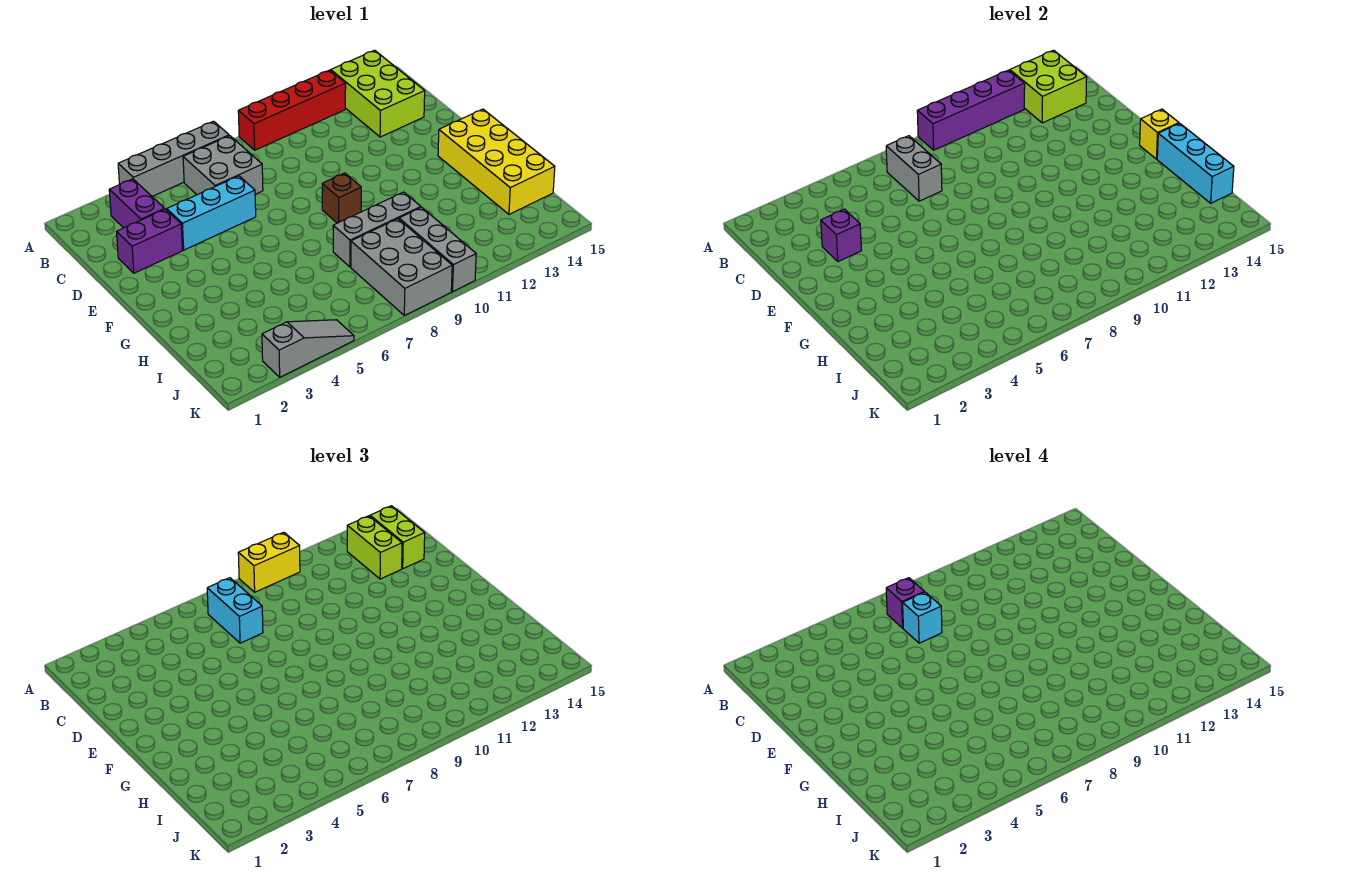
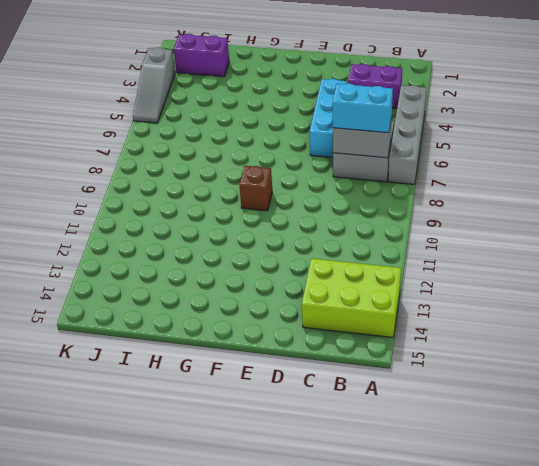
purple 1x2 brick [174,34,229,77] -> purple 1x2 brick turned to [117,209,183,273]
none -> red 1x4 brick [238,70,346,150]
none -> yellow 2x4 brick [438,109,555,214]
none -> grey 1x3 brick [333,192,421,267]

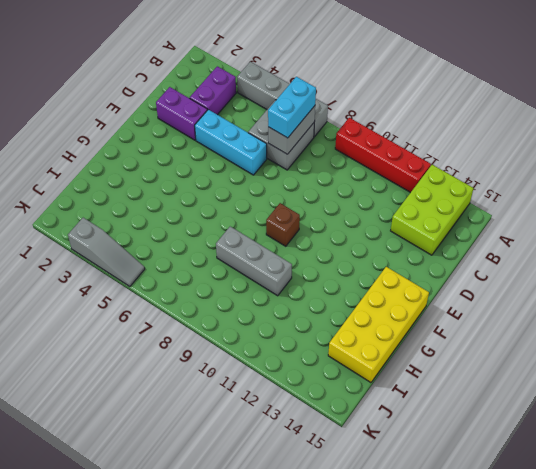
none -> grey 2x3 brick [351,219,452,315]
none -> grey 1x3 brick [399,207,476,292]
none -> purple 1x4 brick [917,70,1025,150]

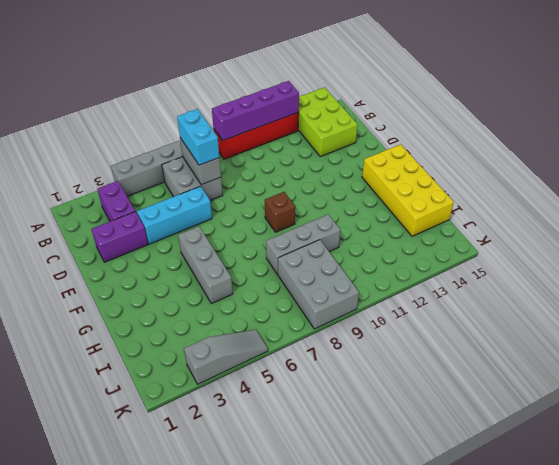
grey 1x3 brick [178,226,233,304] -> grey 1x3 brick moved to [399,207,476,292]
none -> lime 2x2 brick [1010,50,1087,123]
none -> purple 1x1 brick [821,209,862,262]
none -> yellow 1x1 brick [1140,109,1179,159]

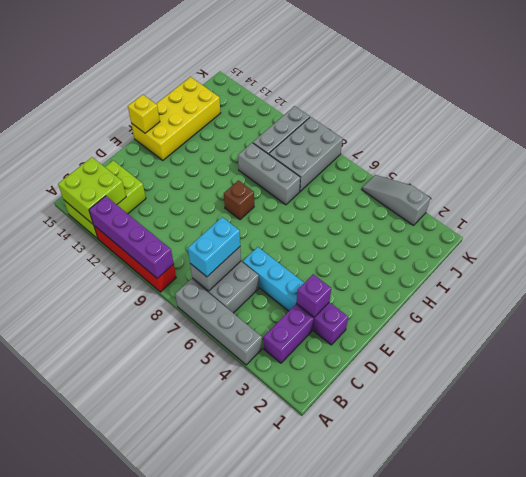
none -> cyan 1x3 brick [1157,123,1234,203]
none -> yellow 1x2 brick [238,532,300,592]
none -> lime 1x2 brick [347,516,402,579]

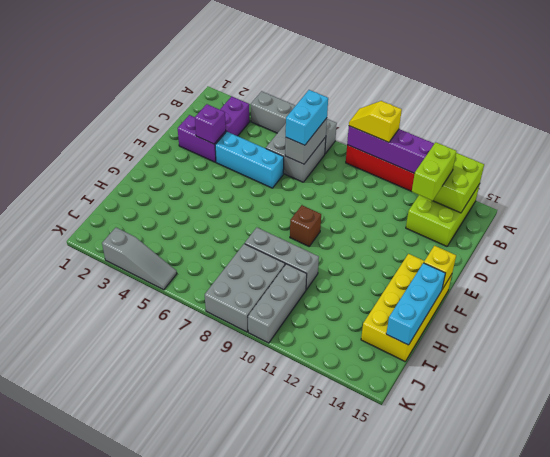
yellow 1x2 slope [349,101,402,142] -> yellow 1x2 brick [238,532,300,592]
none -> lime 1x2 brick [370,506,425,569]
none -> purple 1x1 brick [886,578,925,628]
none -> cyan 1x1 brick [903,592,942,643]

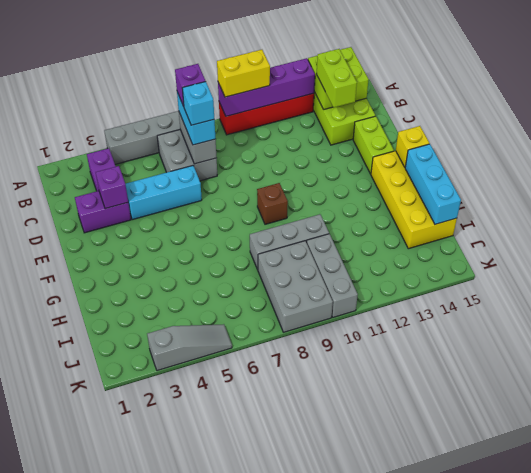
lime 1x2 brick [353,116,394,174] -> lime 1x2 brick moved to [370,506,425,569]

